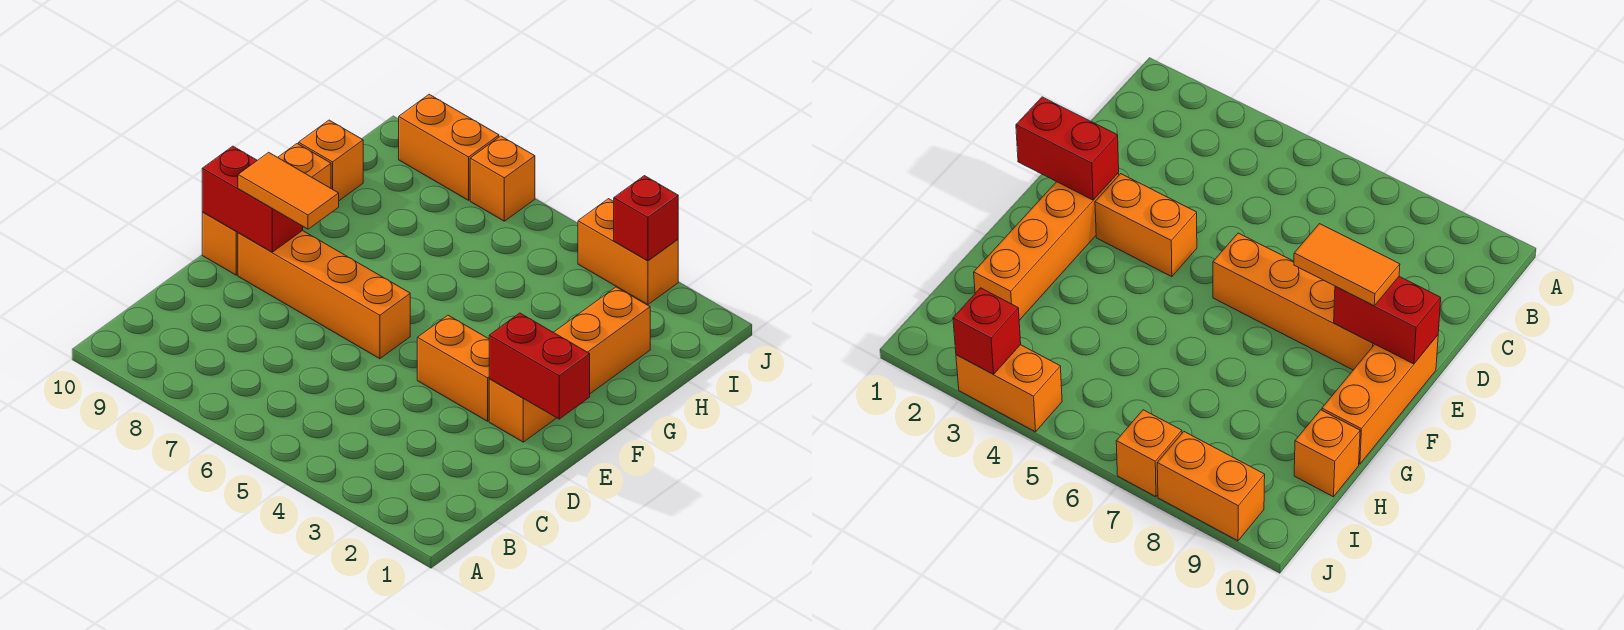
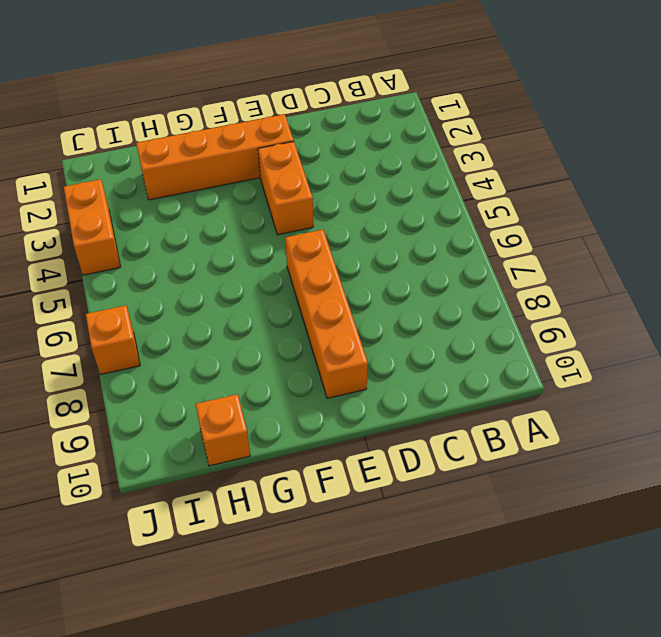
none -> orange 1x3 brick [202,144,331,275]
none -> orange 1x2 brick [399,94,499,200]
none -> red 1x2 brick [489,313,590,419]

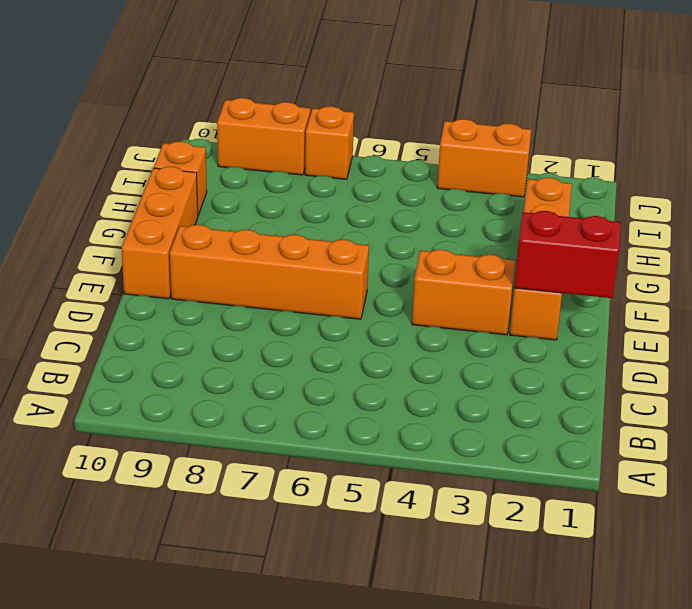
none -> red 1x2 brick [202,146,303,252]
none -> red 1x1 brick [614,176,678,261]
none -> orange 1x2 tile [238,152,339,229]

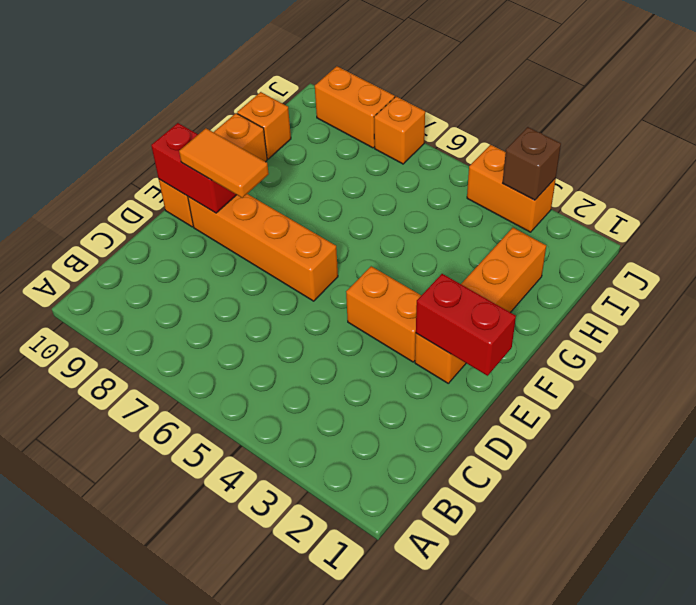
brown 1x1 brick [503,127,561,200] -> red 1x1 brick [614,176,678,261]

